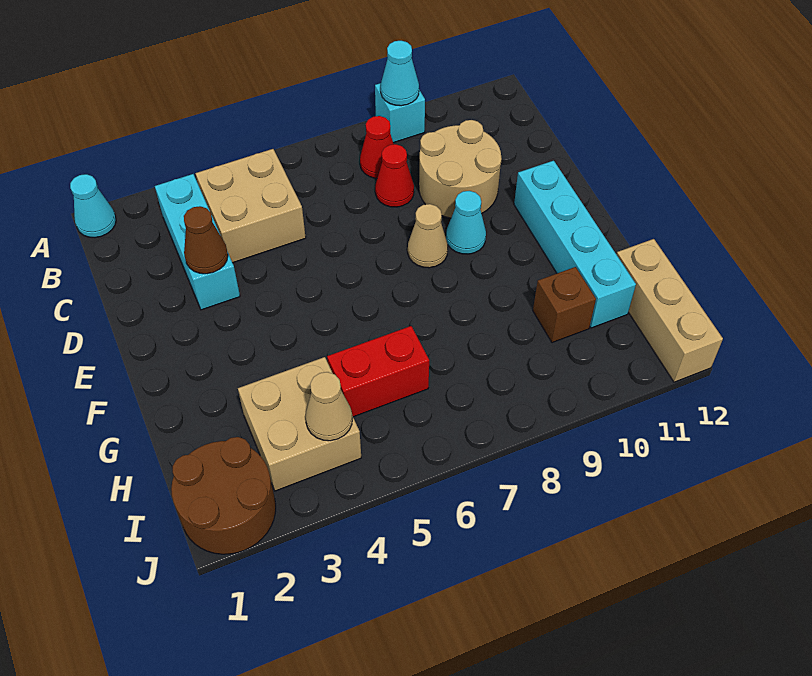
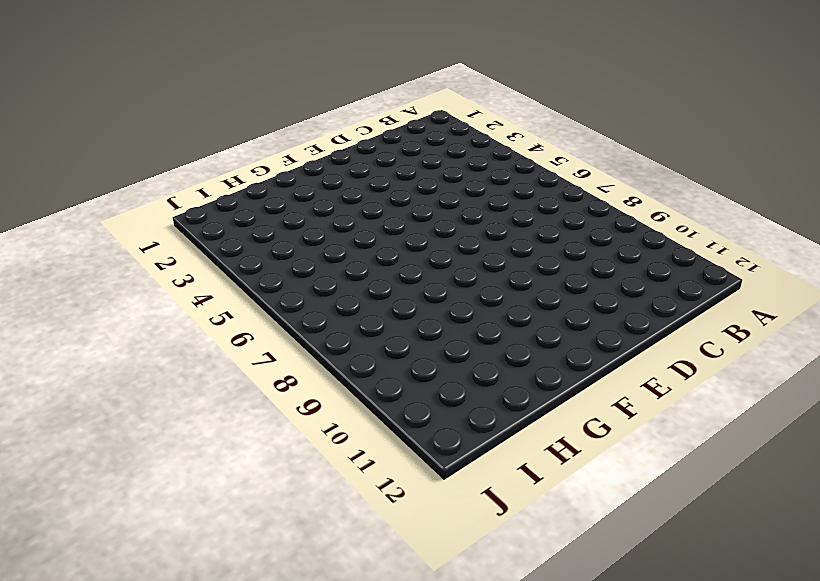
none -> cyan 1x1 cone [70,174,116,237]
none -> cyan 1x1 brick [375,83,425,143]
none -> cyan 1x3 brick [155,174,240,310]

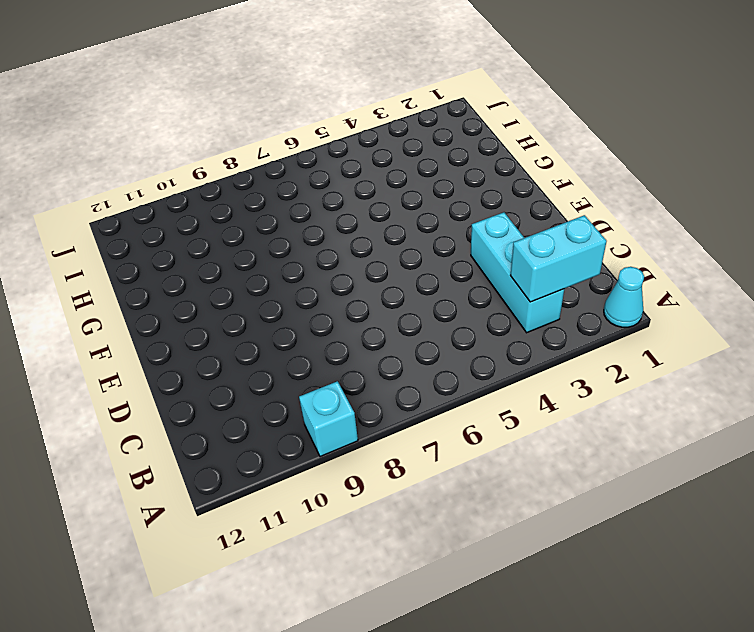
cyan 1x2 brick [510,215,607,302] -> none
none -> tan 2x2 brick [195,149,306,263]
none -> red 1x1 cone [360,116,394,178]
none -> red 1x1 cone [375,144,414,207]

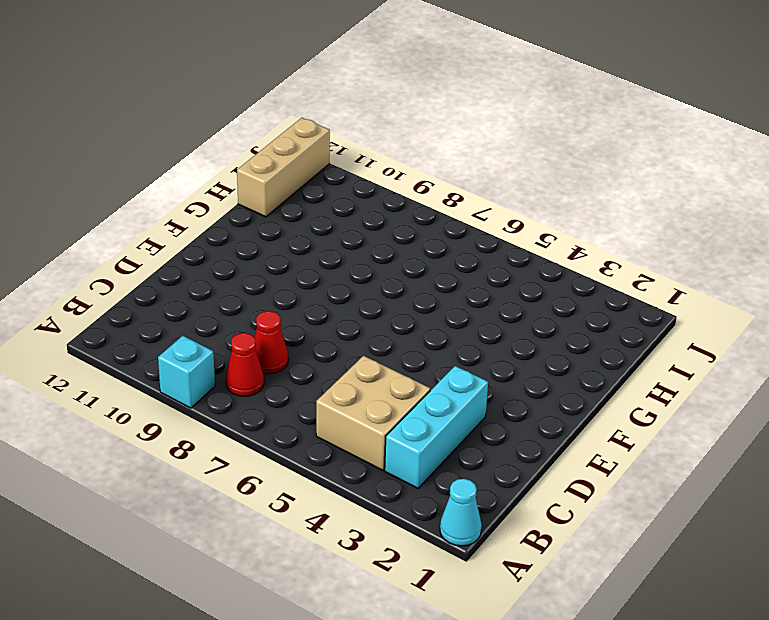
none -> tan 2x2 round brick [419,120,502,218]
none -> tan 1x1 cone [408,204,448,268]
none -> cyan 1x1 cone [446,191,486,254]

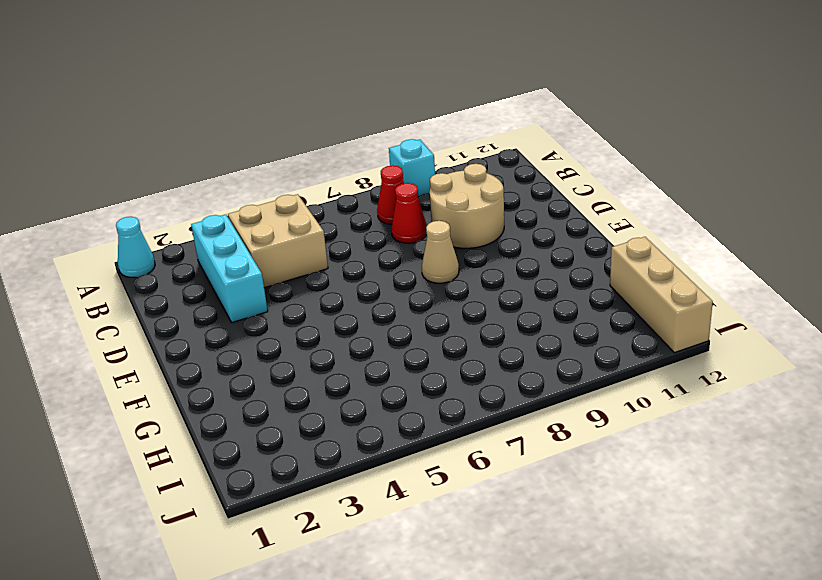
none -> cyan 1x1 cone [446,191,486,254]
none -> cyan 1x4 brick [514,161,636,328]
none -> tan 2x2 brick [238,357,361,491]

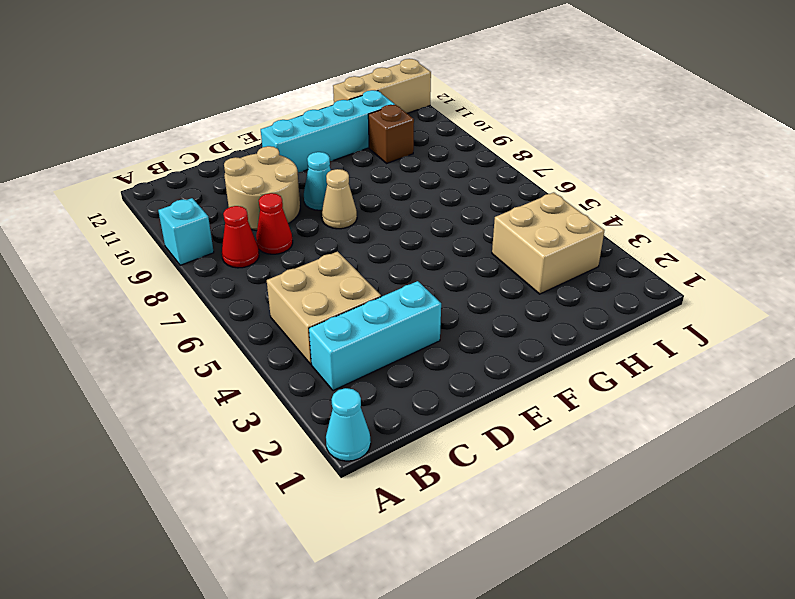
none -> red 1x2 brick [327,326,429,417]
none -> brown 2x2 round brick [171,437,276,554]
none -> cyan 1x1 cone [381,41,419,106]

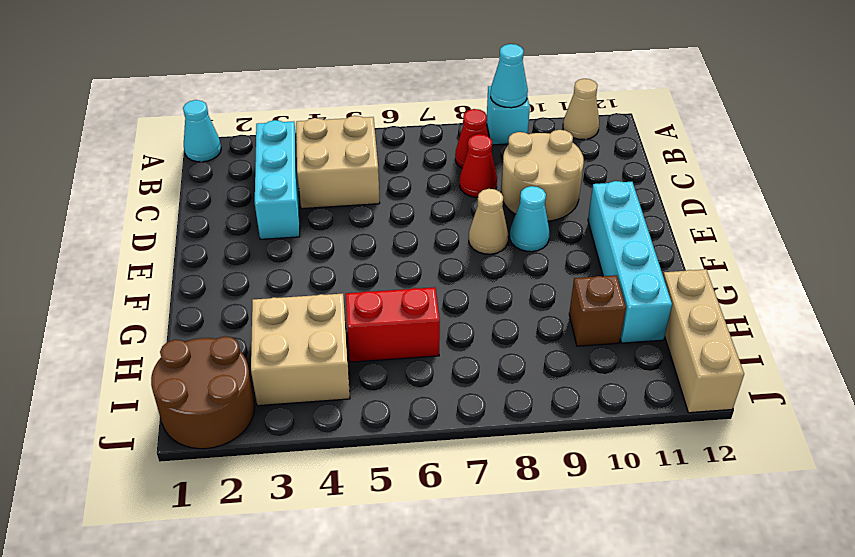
tan 1x1 cone [563,79,599,140] -> tan 1x1 cone moved to [305,372,352,441]
none -> brown 1x1 cone [184,206,228,274]

